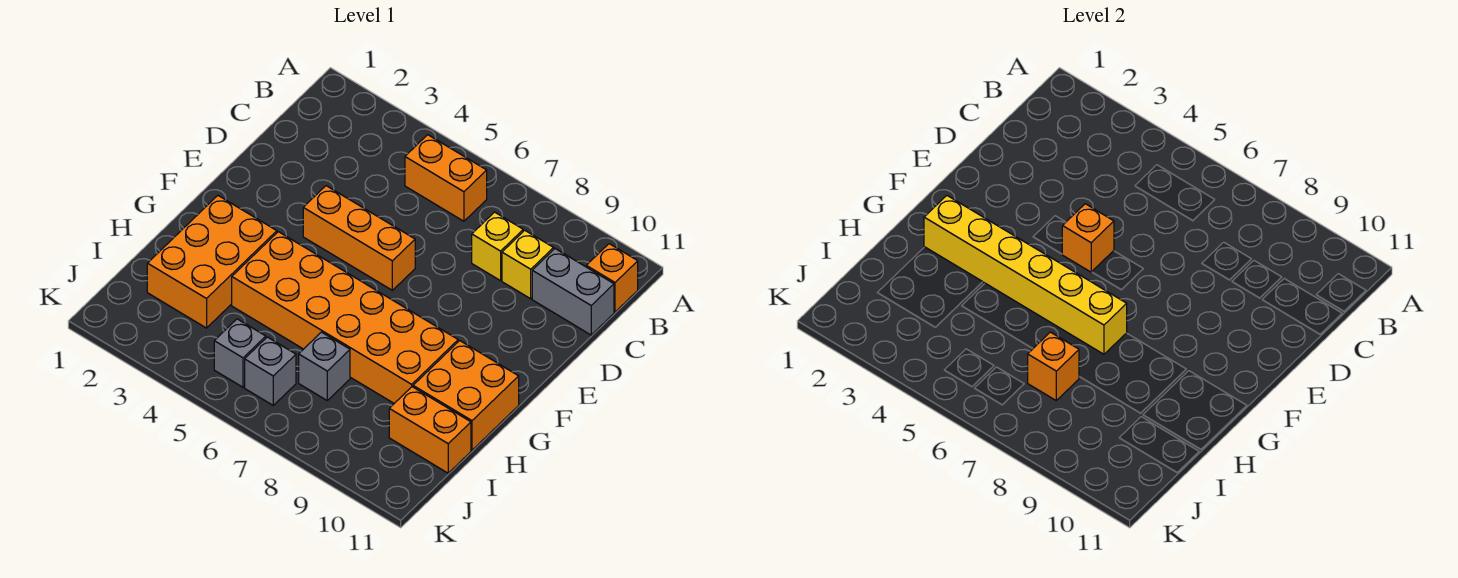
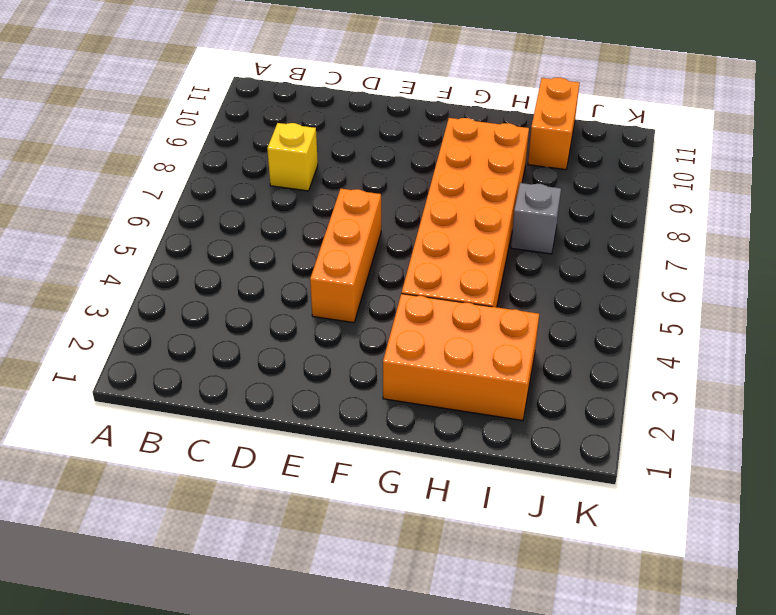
none -> orange 1x2 brick [405,135,487,221]
none -> orange 1x1 brick [586,244,638,312]
none -> yellow 1x1 brick [502,230,554,299]

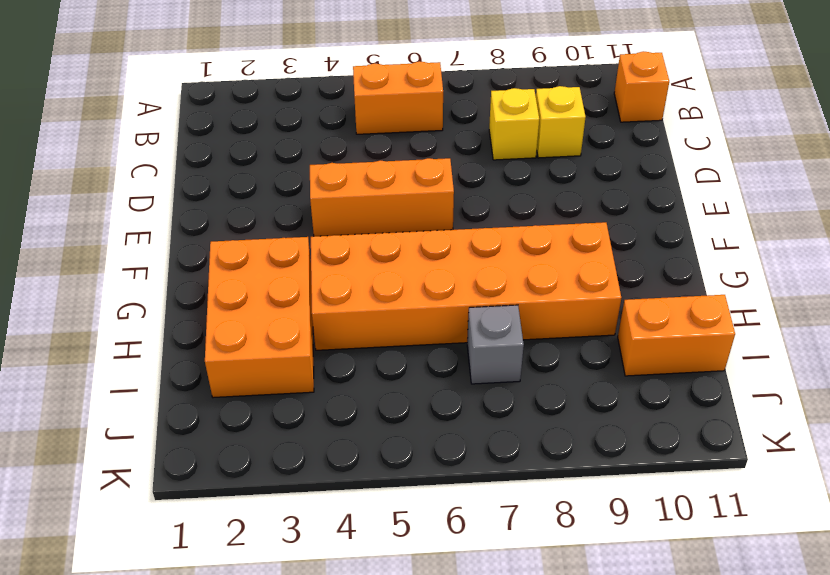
none -> grey 1x2 brick [532,249,614,335]
none -> orange 2x2 brick [413,341,519,450]
none -> grey 1x1 brick [214,319,266,387]

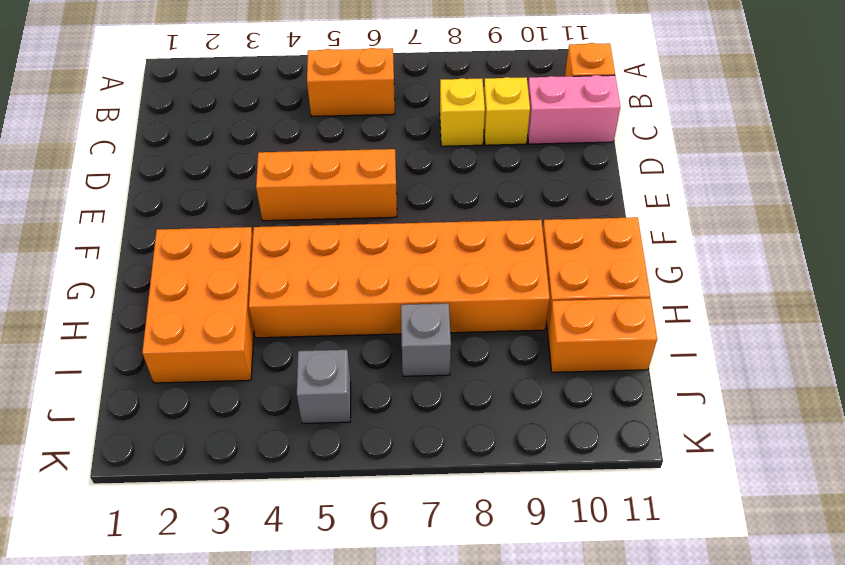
pink 1x2 brick [528,75,620,144] -> grey 1x2 brick [532,249,614,335]
none -> grey 1x1 brick [245,337,296,405]
none -> orange 1x1 brick [1062,204,1114,272]
none -> yellow 1x6 brick [924,196,1127,354]

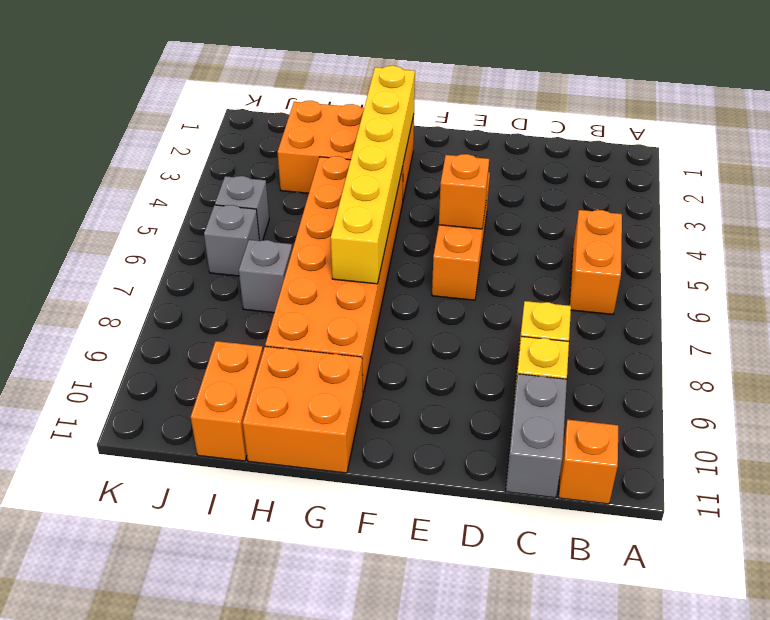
none -> orange 1x1 brick [1028,332,1079,400]

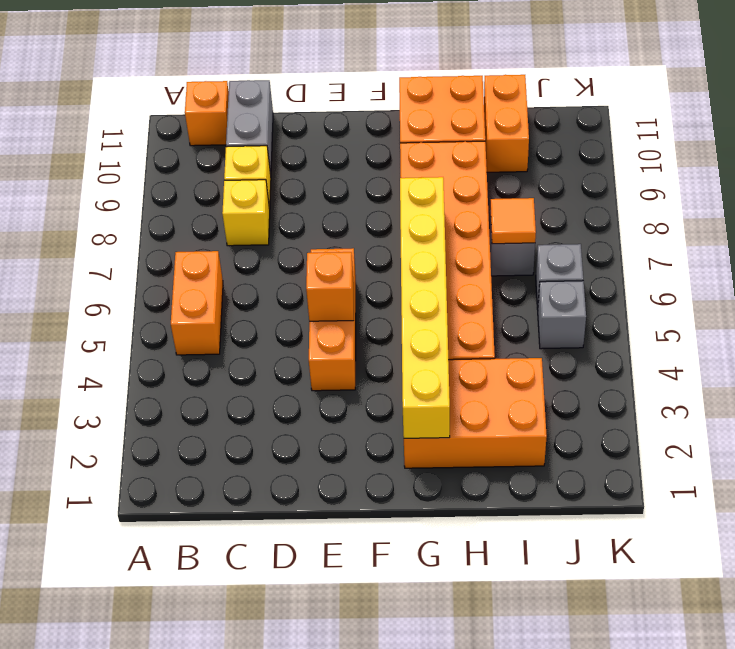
orange 1x1 tile [491,198,536,244] -> orange 1x1 brick [1028,332,1079,400]

